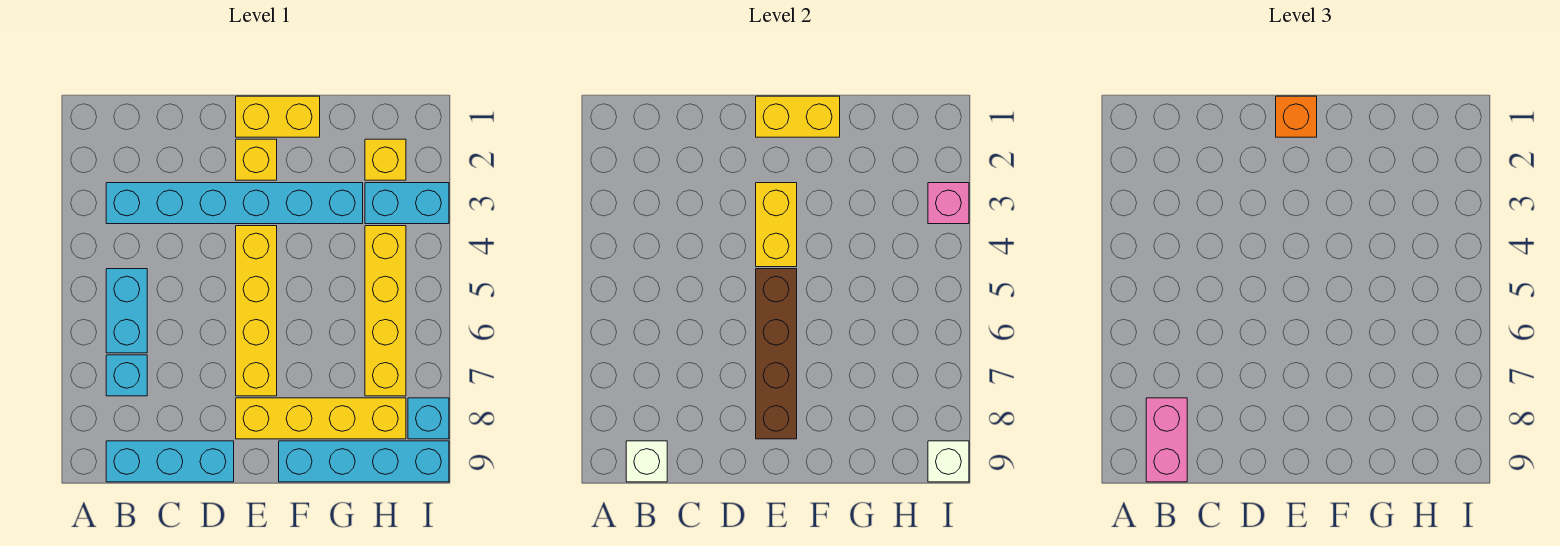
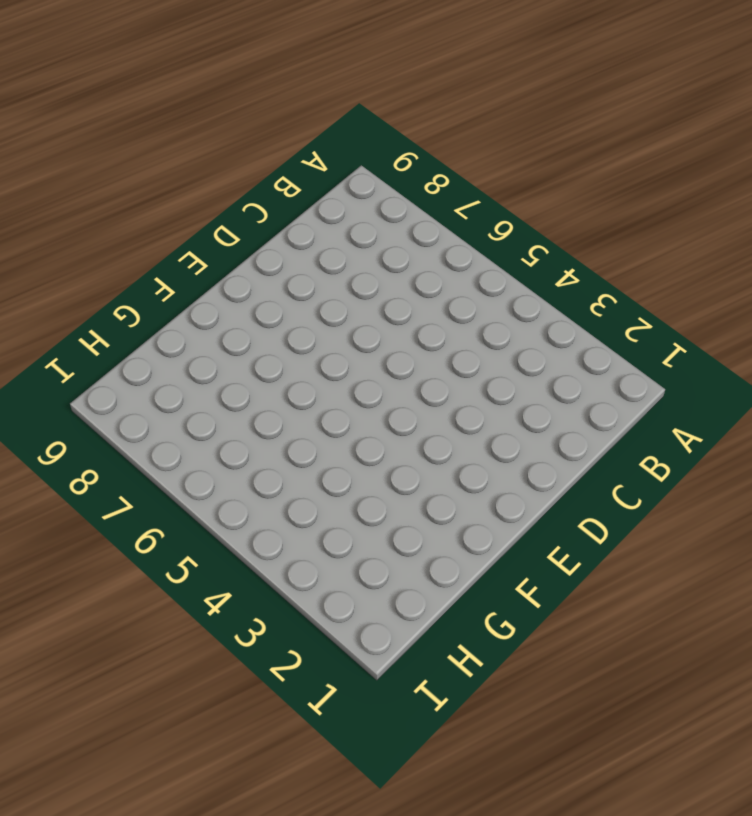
none -> cyan 1x6 brick [106,183,363,224]
none -> cyan 1x2 brick [106,269,147,353]
none -> cyan 1x1 brick [106,355,147,396]

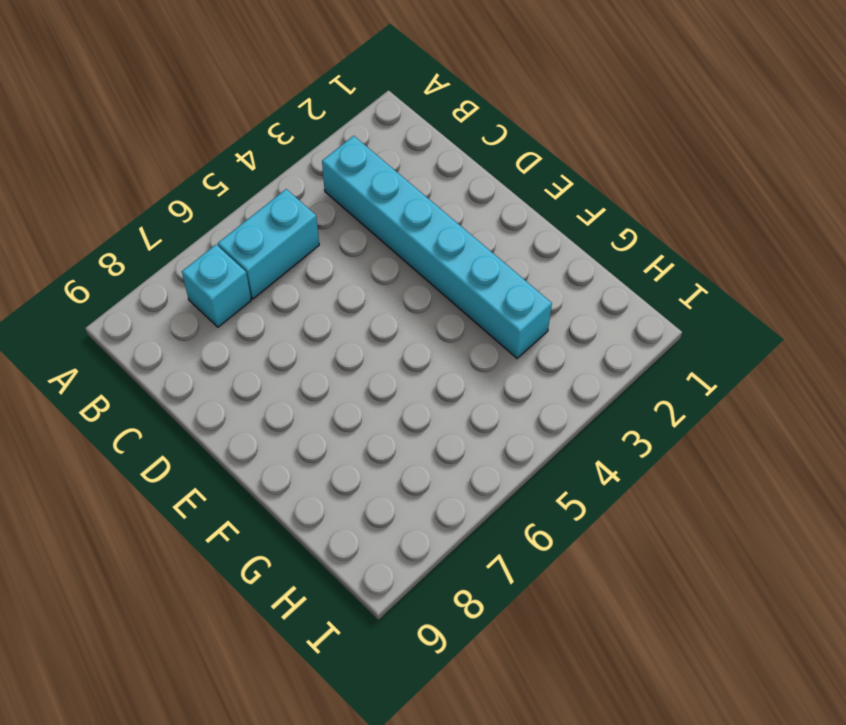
none -> cyan 1x3 brick [106,441,234,482]
none -> yellow 1x2 brick [236,96,320,137]
none -> yellow 1x1 brick [236,139,277,180]

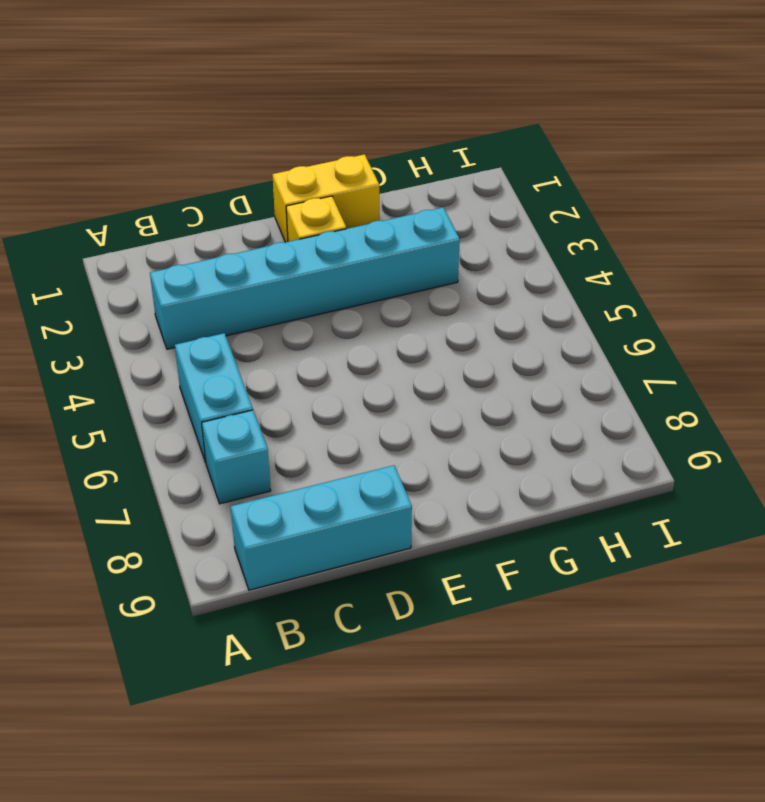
none -> yellow 1x4 brick [236,226,277,396]
none -> yellow 1x4 brick [236,398,406,439]
none -> cyan 1x4 brick [279,441,449,482]

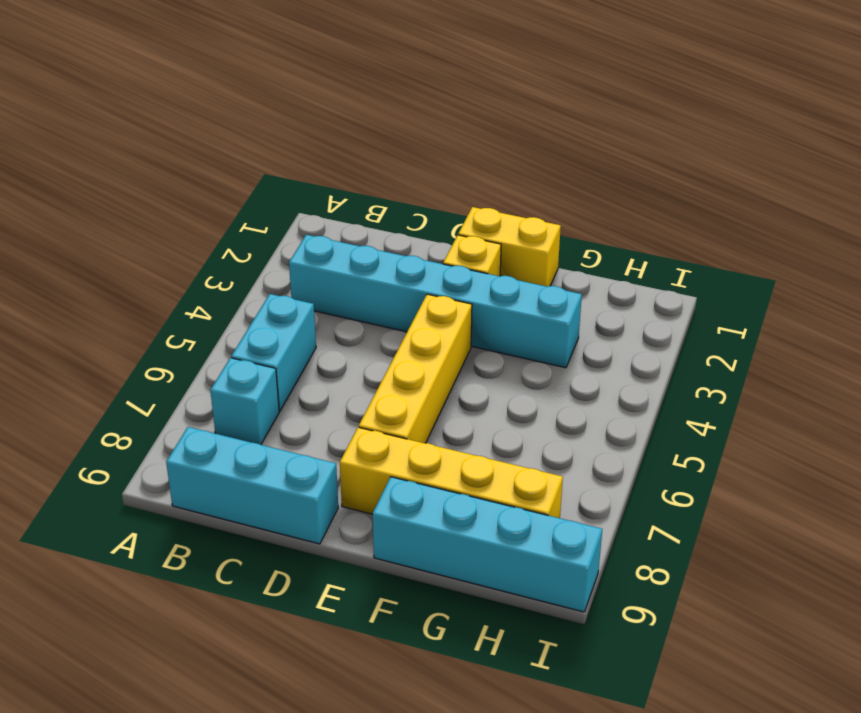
none -> yellow 1x1 brick [365,139,406,180]
none -> cyan 1x2 brick [365,183,449,224]
none -> yellow 1x4 brick [365,226,406,396]

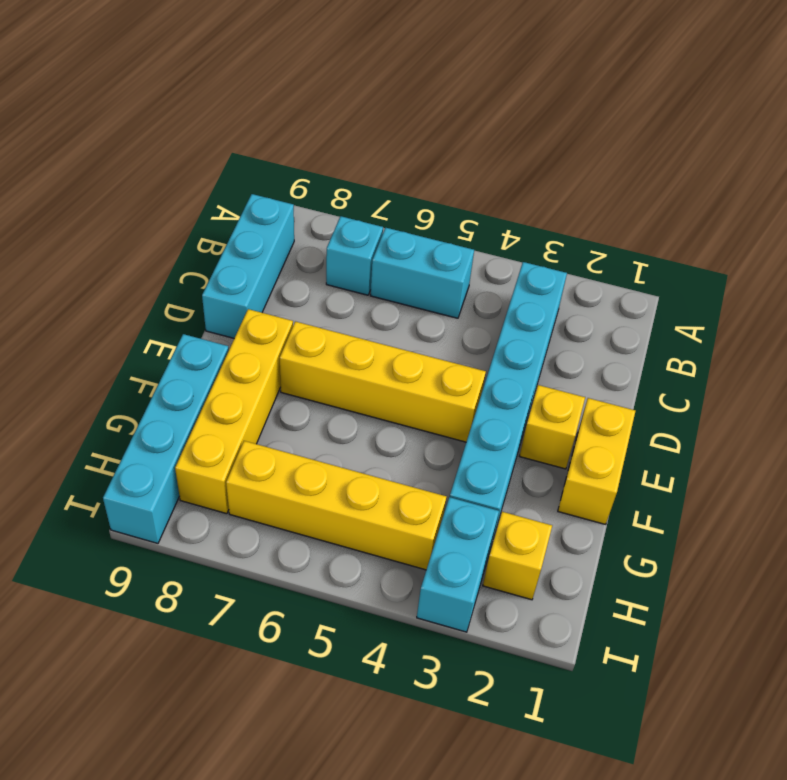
none -> cyan 1x1 brick [408,398,449,439]
none -> white 1x1 brick [626,441,667,482]
none -> yellow 1x2 brick [756,96,840,137]

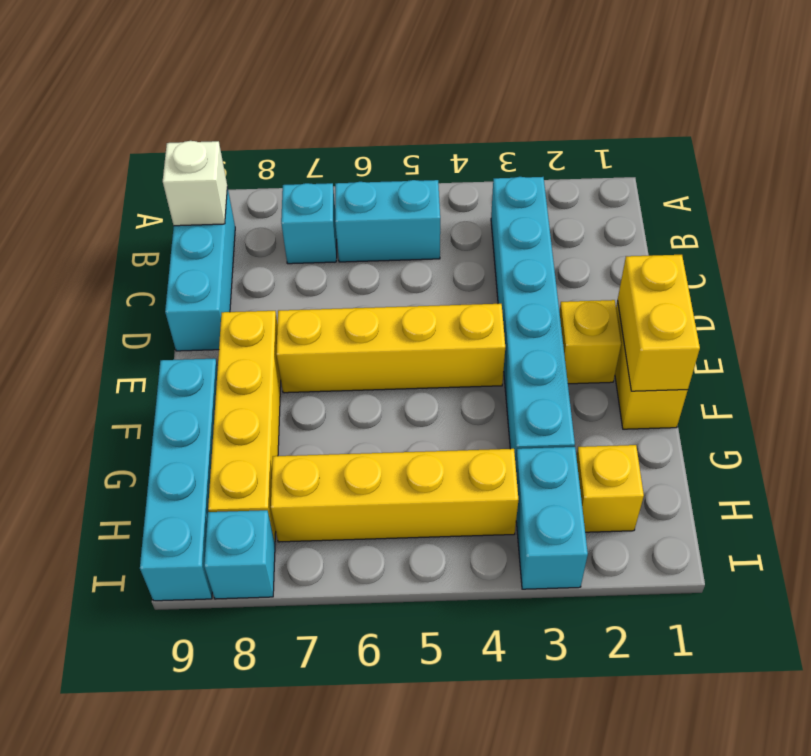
none -> yellow 1x2 brick [756,183,797,267]
none -> brown 1x4 brick [756,269,797,439]
none -> pink 1x1 brick [928,183,969,224]

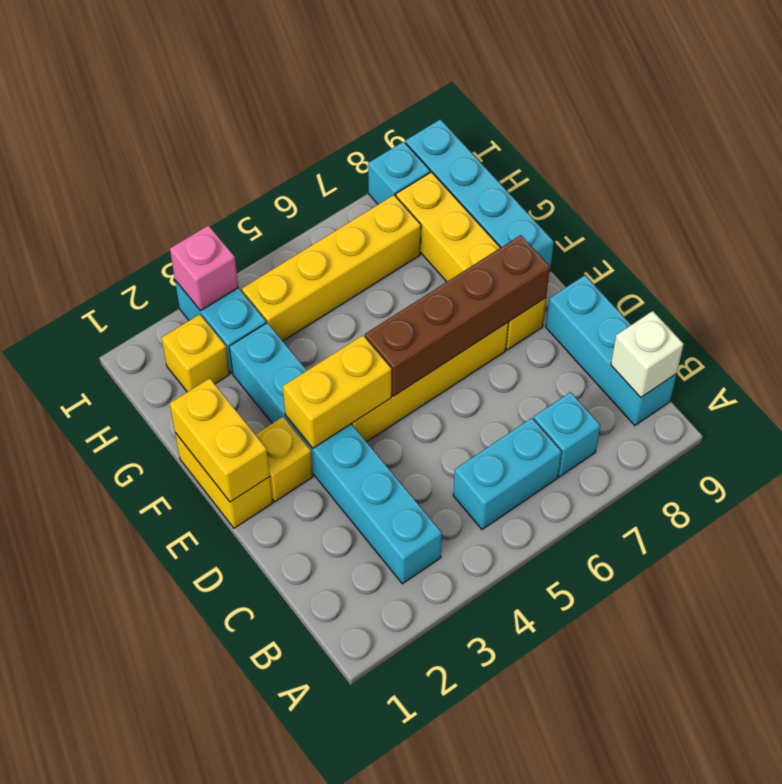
none -> white 1x1 brick [928,441,969,482]
none -> pink 1x2 brick [1146,398,1187,482]
none -> orange 1x1 brick [1276,96,1317,137]

